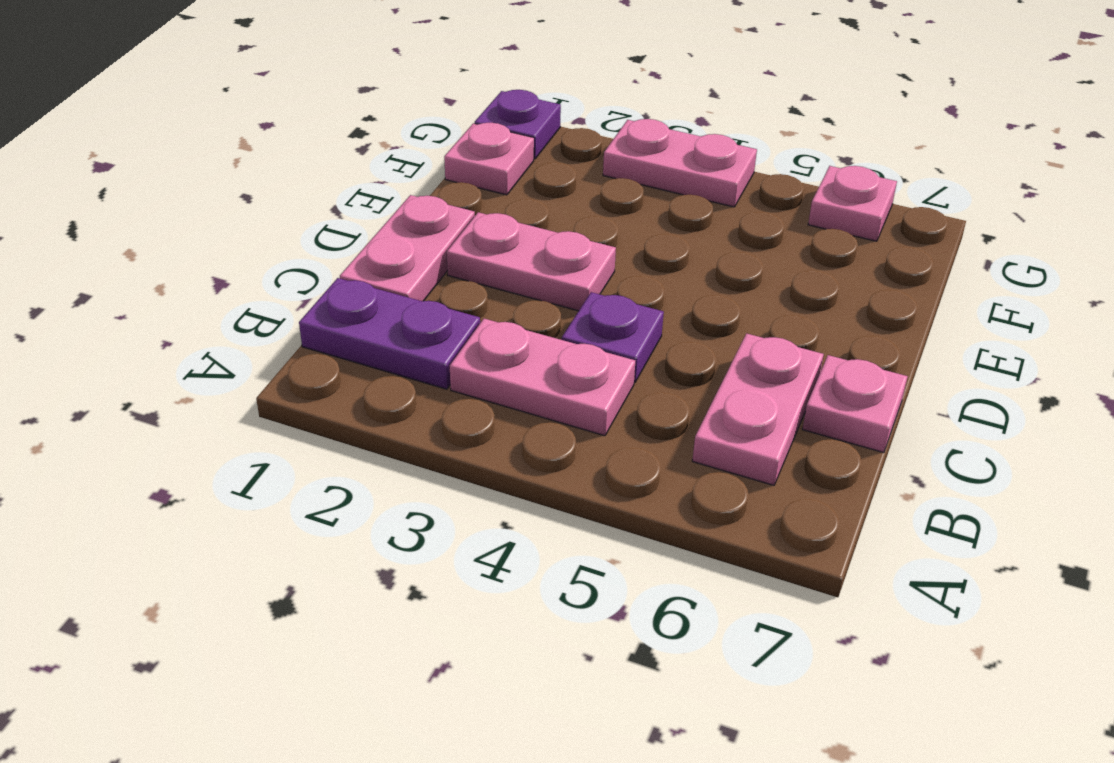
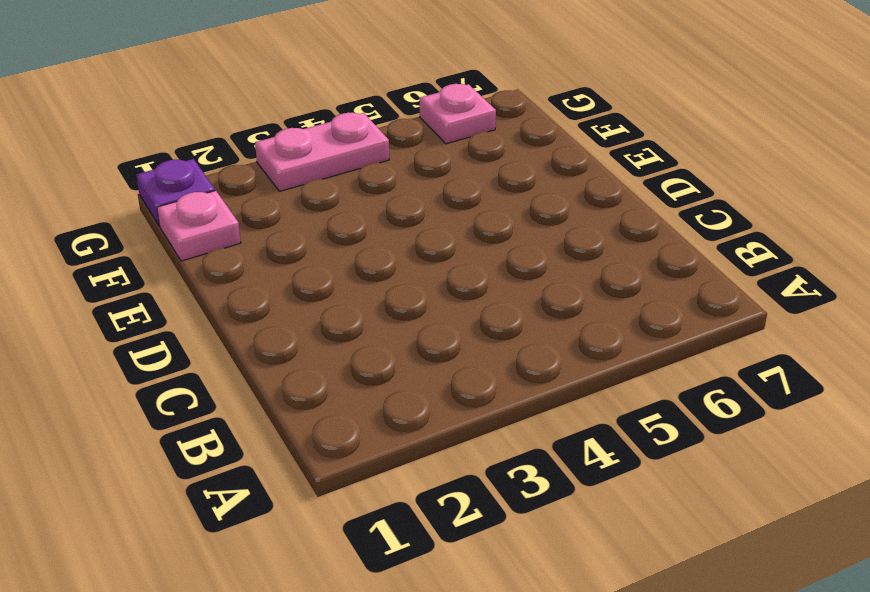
none -> purple 1x2 plate [299,278,480,389]
none -> pink 1x2 plate [450,319,635,436]

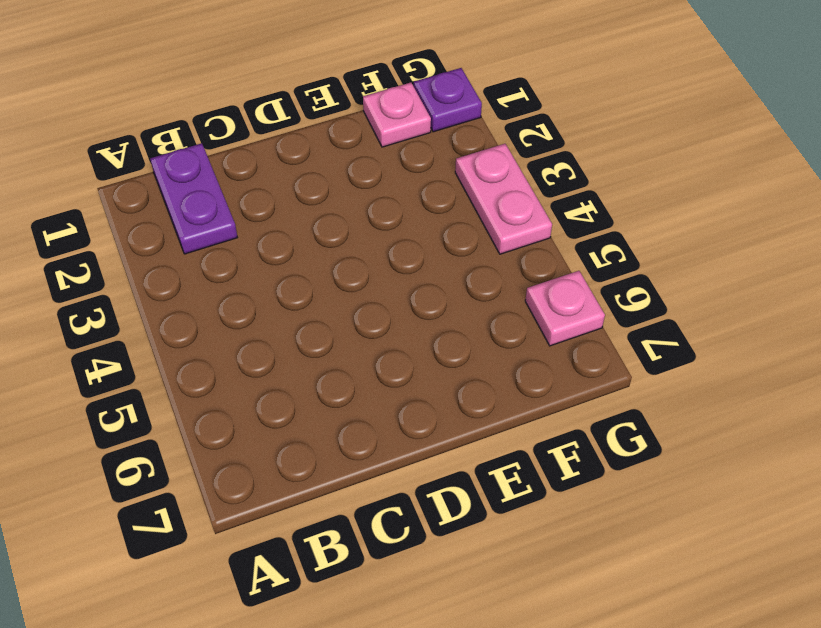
none -> pink 1x2 plate [450,319,635,436]
none -> pink 1x2 plate [692,333,824,485]

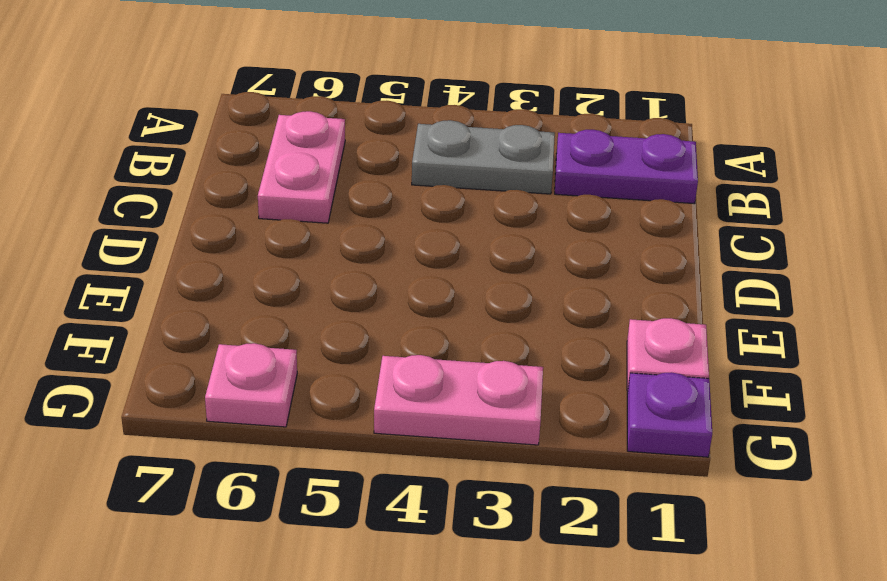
grey 1x2 plate [412,120,555,194] -> pink 1x2 plate [450,319,635,436]
none -> pink 1x2 plate [340,195,475,301]
none -> purple 1x1 plate [562,292,664,383]

